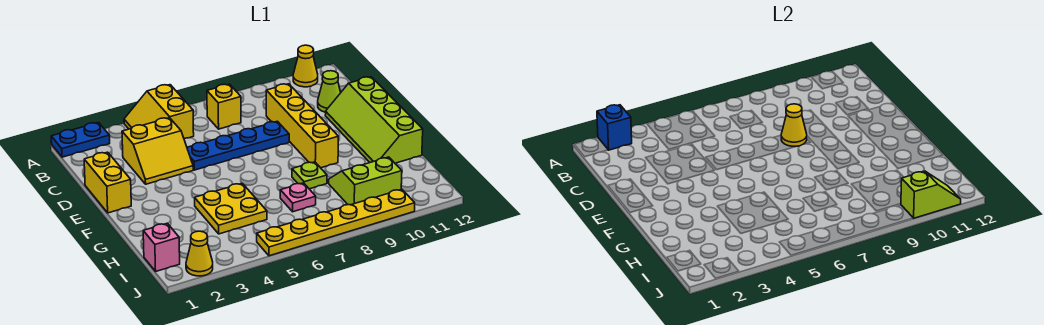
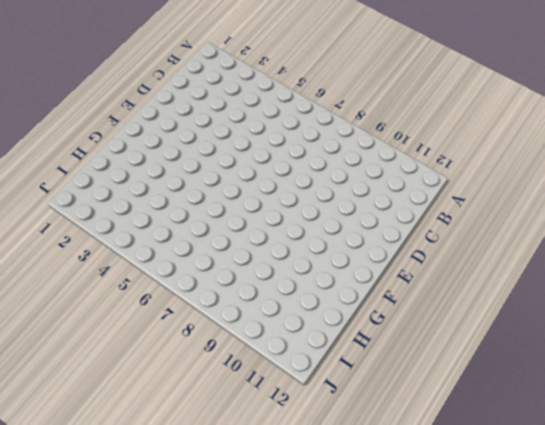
none -> blue 1x2 plate [51,123,110,157]
none -> yellow 2x2 slope [124,85,194,138]
none -> yellow 1x1 cone [293,45,318,87]

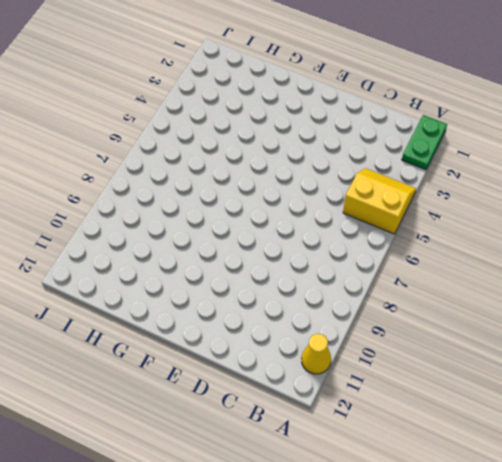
green 1x2 plate [402,115,447,170] -> blue 1x2 plate [51,123,110,157]
none -> yellow 1x1 brick [207,84,241,129]
none -> yellow 2x2 slope [122,118,193,184]
none -> yellow 1x4 brick [266,84,338,168]

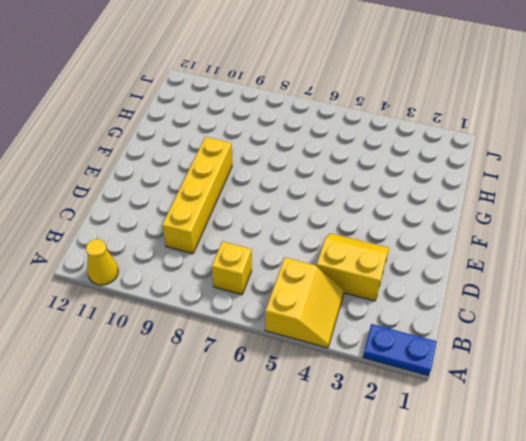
none -> lime 1x1 cone [318,71,341,112]
none -> yellow 1x2 brick [84,152,131,213]
none -> blue 1x4 plate [187,121,289,170]

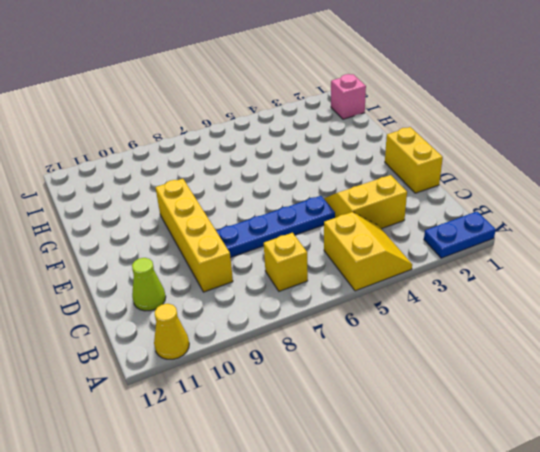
none -> lime 2x4 slope [325,77,423,163]
none -> yellow 2x2 plate [195,183,267,234]
none -> lime 1x1 plate [292,162,327,189]

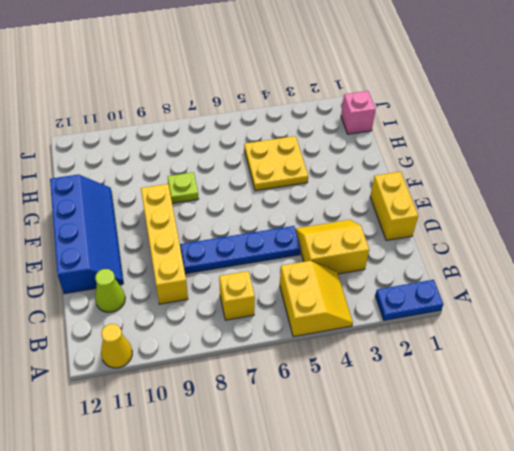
blue 2x4 slope [50,174,123,294] -> lime 2x4 slope [325,77,423,163]
none -> pink 1x1 plate [280,183,316,212]
none -> lime 2x2 slope [329,157,402,205]
none -> yellow 1x1 cone [186,231,213,276]

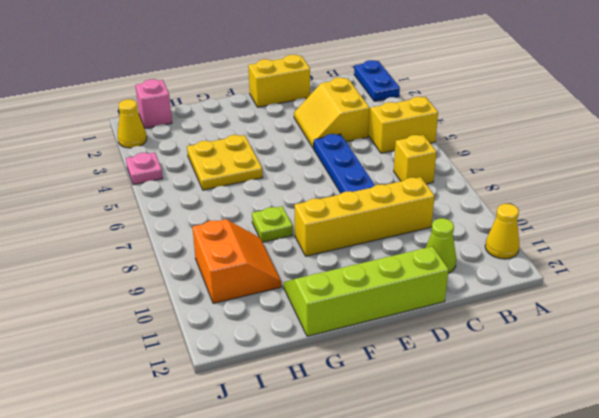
orange 2x2 slope [193,219,282,303] -> lime 2x2 slope [329,157,402,205]
pink 1x1 plate [126,152,163,185] -> pink 1x1 plate moved to [280,183,316,212]
none -> yellow 1x6 plate [257,189,415,256]
none -> blue 1x1 brick [597,105,632,150]
none -> yellow 1x1 cone [781,104,807,146]

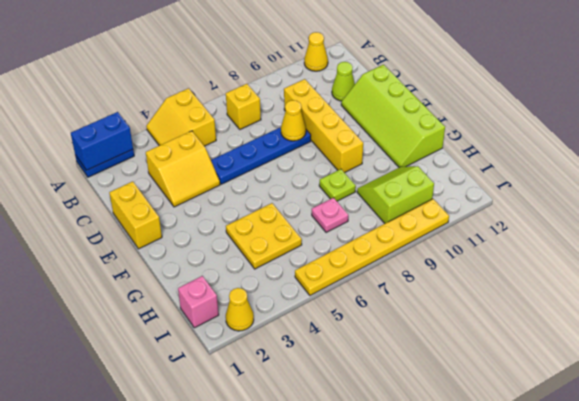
blue 1x2 brick [71,112,133,170] -> blue 1x1 brick [597,105,632,150]
none -> lime 1x2 slope [901,171,961,218]

